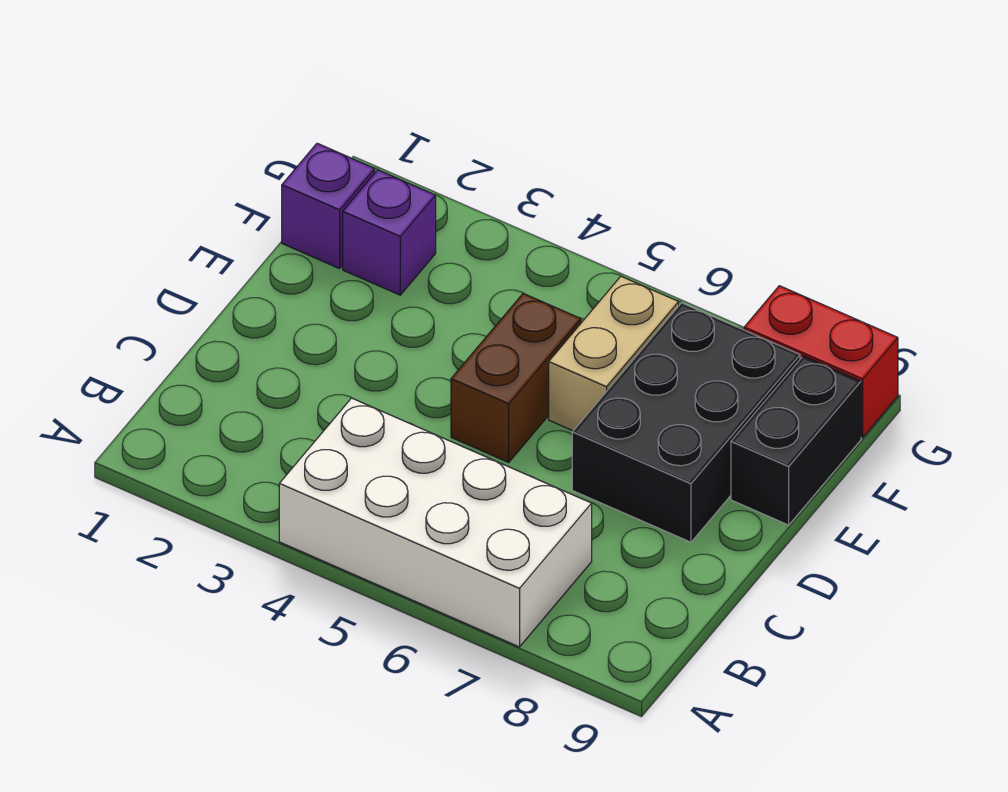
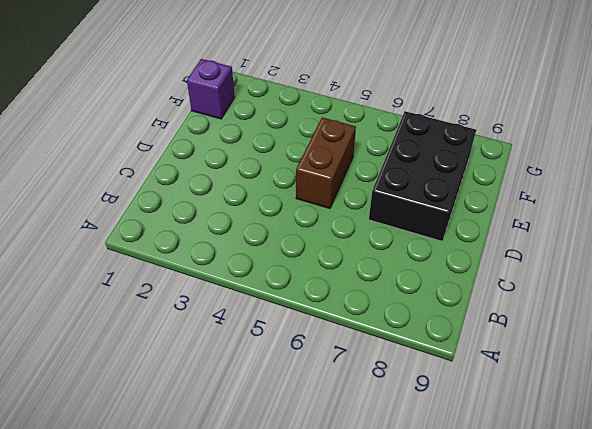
none -> white 2x4 brick [279,398,592,647]
none -> tan 1x2 brick [549,276,679,431]

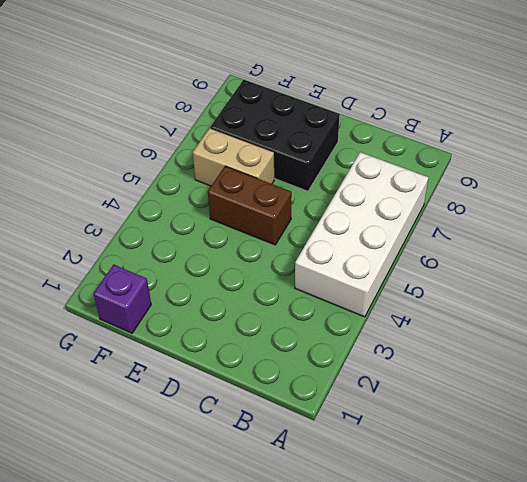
none -> black 1x2 brick [731,356,861,525]
none -> purple 1x1 brick [343,170,436,295]

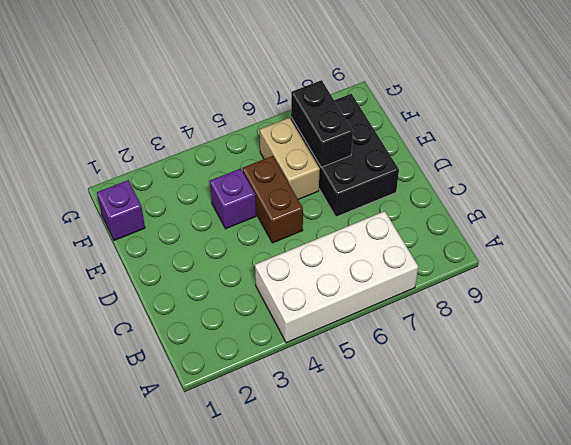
purple 1x1 brick [210,169,256,229] -> purple 1x1 brick moved to [343,170,436,295]
black 1x2 brick [291,80,353,167] -> black 1x2 brick moved to [731,356,861,525]
none -> red 1x2 brick [744,286,898,438]

